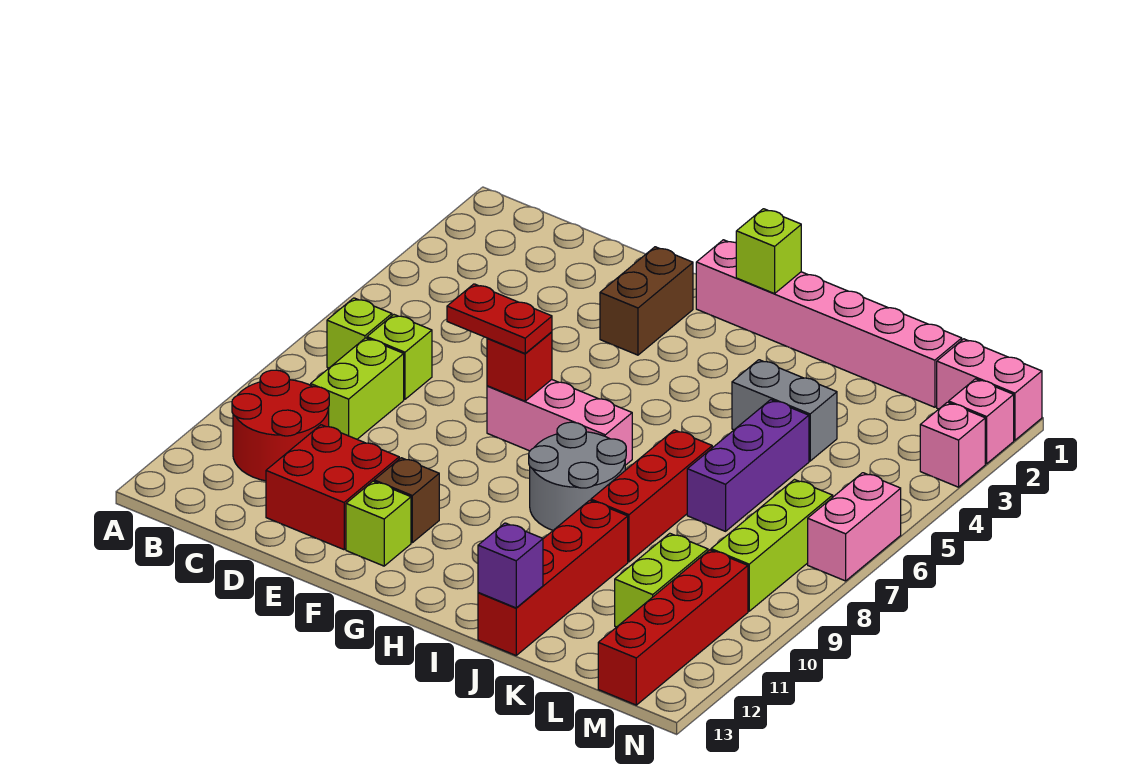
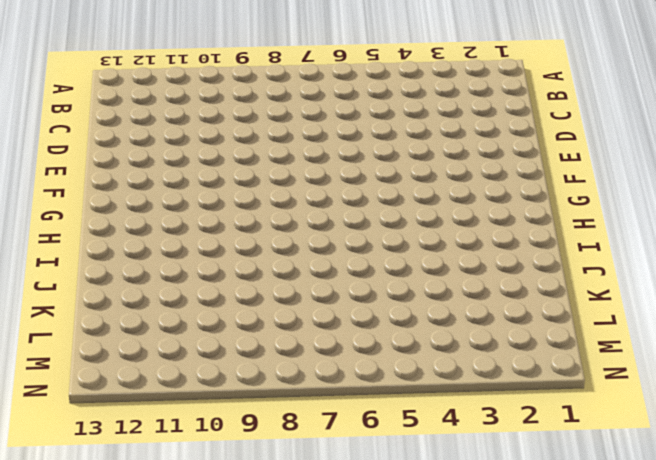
none -> lime 1x1 brick [327,298,392,368]
none -> red 2x2 round brick [232,370,329,481]
none -> lime 1x1 brick [367,315,432,399]

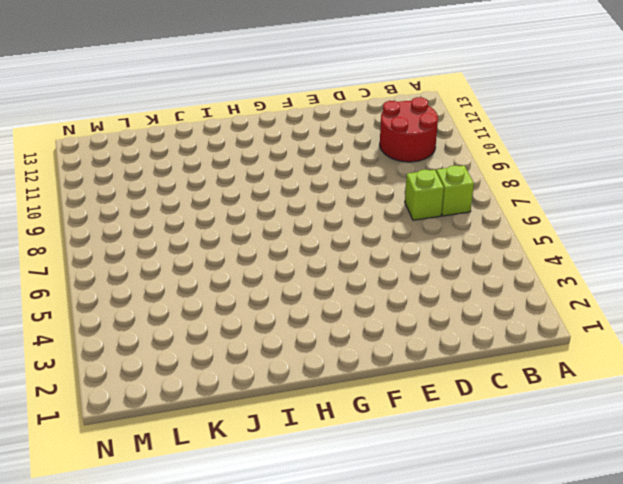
none -> lime 1x2 brick [311,338,404,439]
none -> red 2x2 brick [266,425,399,550]
none -> brown 1x2 brick [600,247,693,355]

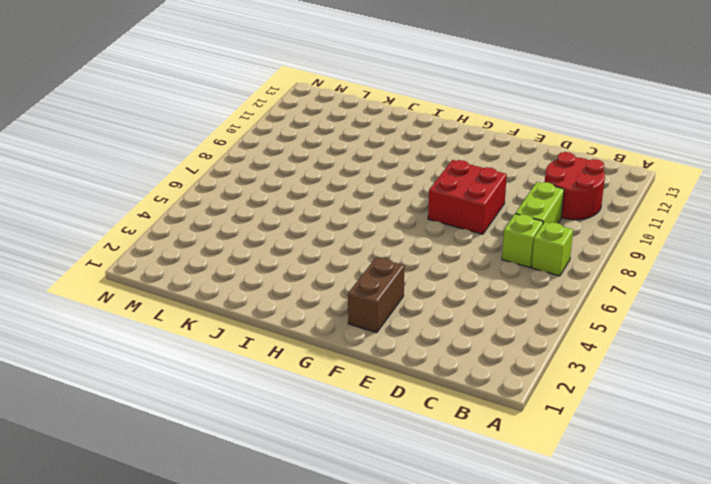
red 2x2 brick [428,160,507,234] -> red 2x2 brick moved to [266,425,399,550]
none -> pink 1x3 brick [487,380,632,465]
none -> brown 1x1 brick [374,458,439,543]
none -> lime 1x1 brick [346,481,411,566]

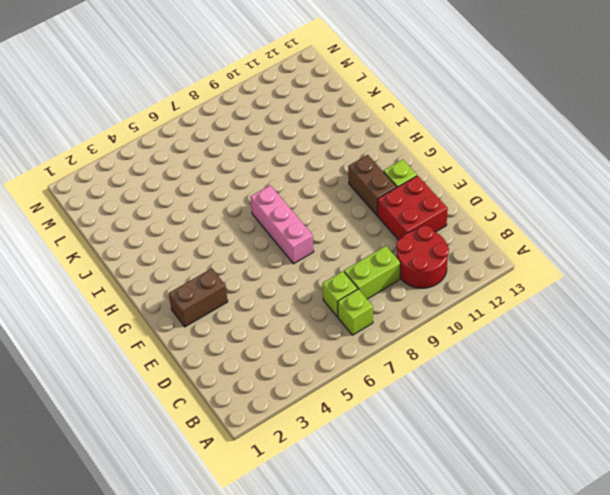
brown 1x2 brick [348,155,397,215] -> brown 1x1 brick [374,458,439,543]
none -> pink 1x6 brick [696,240,962,407]
none -> grey 2x2 round brick [529,422,626,530]
none -> grey 1x2 brick [732,360,837,461]

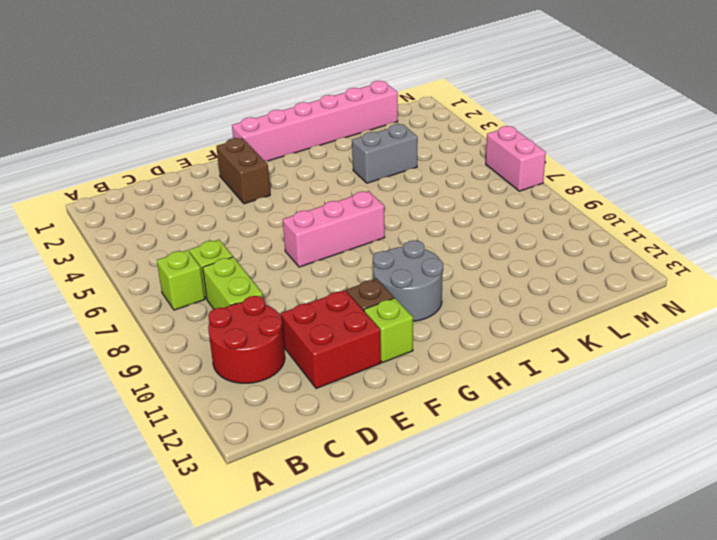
grey 2x2 round brick [373,240,443,321] -> grey 2x2 round brick moved to [529,422,626,530]
none -> red 1x3 brick [591,430,712,562]
none -> red 1x4 brick [478,500,628,655]
none -> purple 1x3 brick [687,400,809,531]

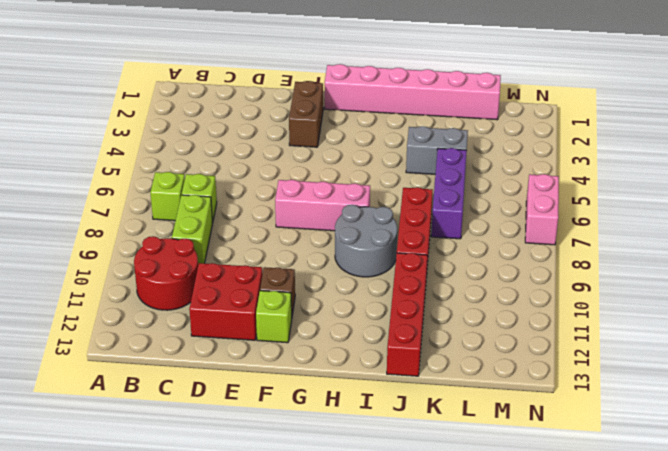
none -> lime 1x2 brick [615,533,708,627]
none -> pink 1x2 brick [937,339,1042,440]
none -> lime 1x3 brick [711,480,833,611]

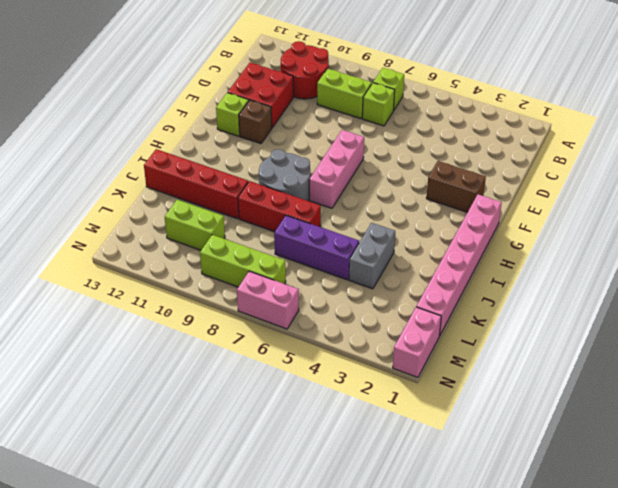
none -> red 1x4 brick [598,550,748,705]
none -> pink 1x1 brick [949,379,1014,464]
none -> pink 1x1 brick [920,402,985,487]

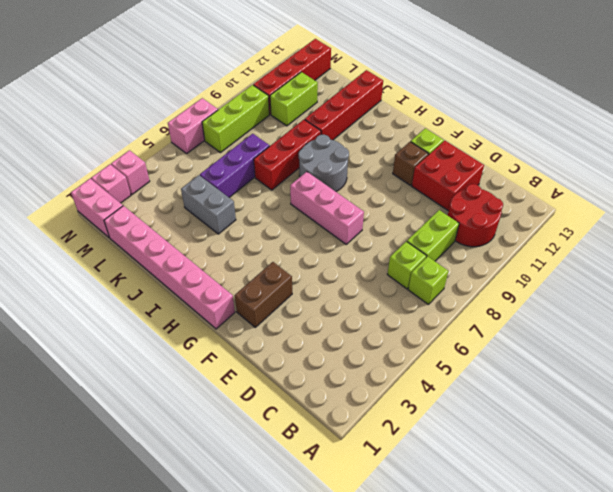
none -> red 1x1 brick [487,332,552,401]
none -> lime 1x1 brick [736,209,801,294]
none -> purple 1x1 brick [478,523,543,608]

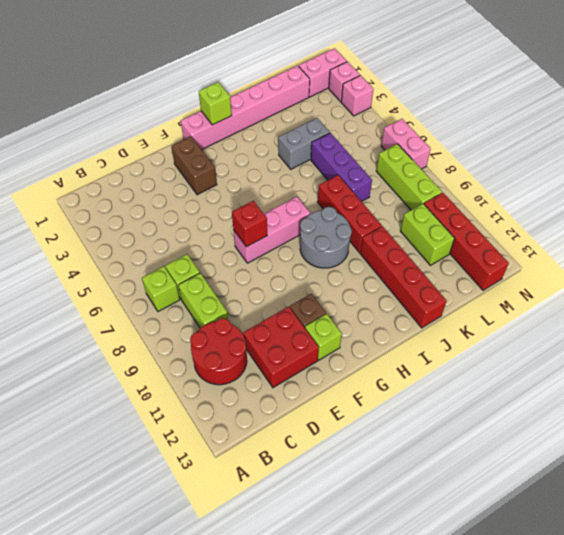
none -> purple 1x1 brick [478,523,543,608]
none -> red 1x2 plate [447,284,552,354]

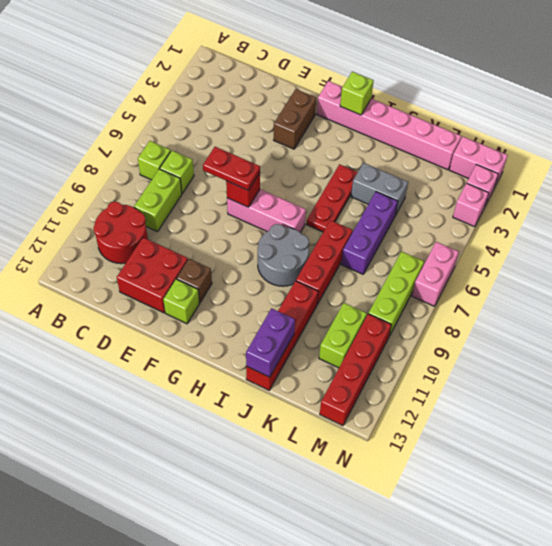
red 1x3 plate [307,164,358,232] -> none
purple 1x2 brick [246,308,295,377] -> purple 1x1 brick [478,523,543,608]

